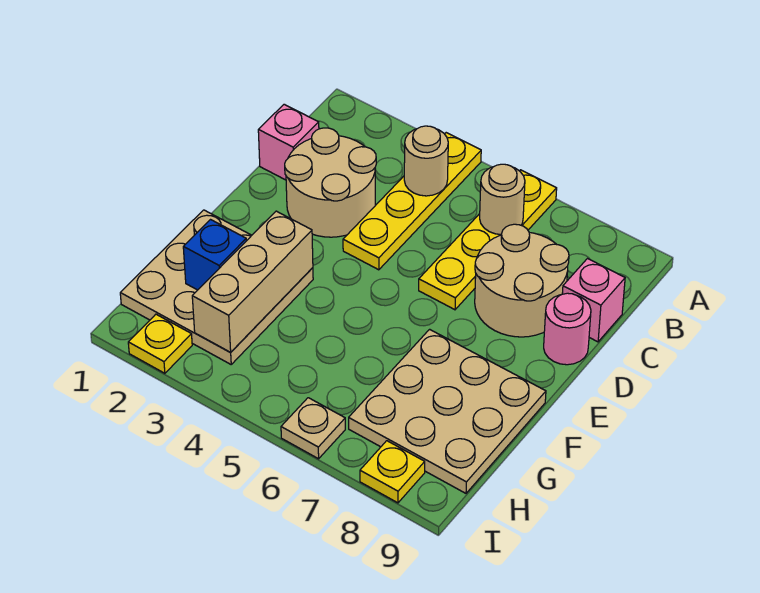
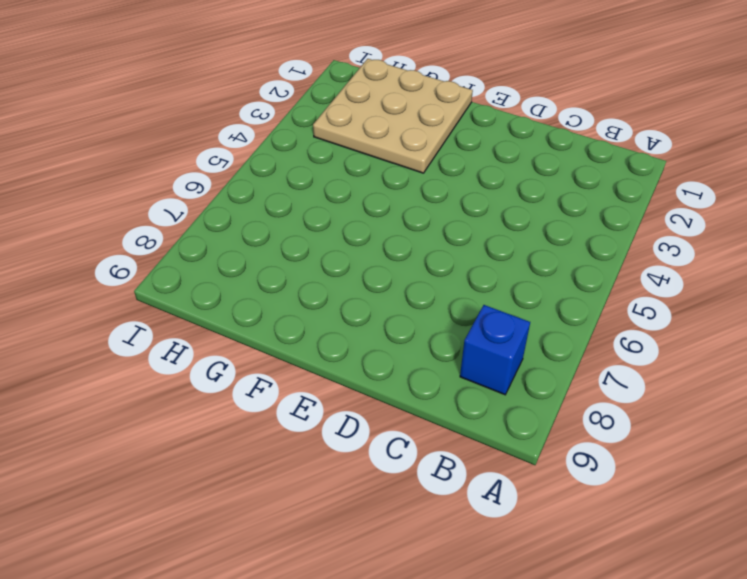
blue 1x1 brick [460,305,530,395] -> blue 1x1 brick moved to [183,220,246,290]
none -> yellow 1x4 plate [343,133,481,270]
none -> yellow 1x4 plate [419,170,557,310]
none -> pink 1x1 brick [258,104,319,180]

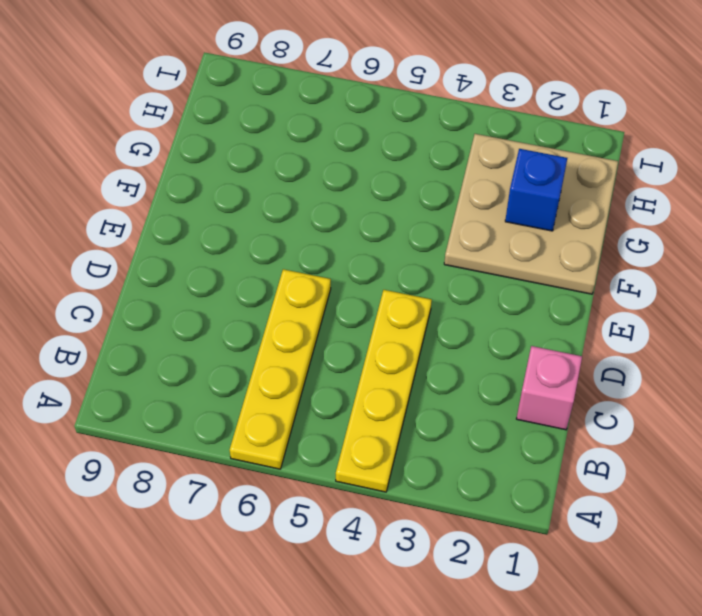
none -> tan 2x2 round brick [285,128,376,237]
none -> tan 2x2 round brick [475,224,569,337]
none -> pink 1x1 brick [562,259,625,342]

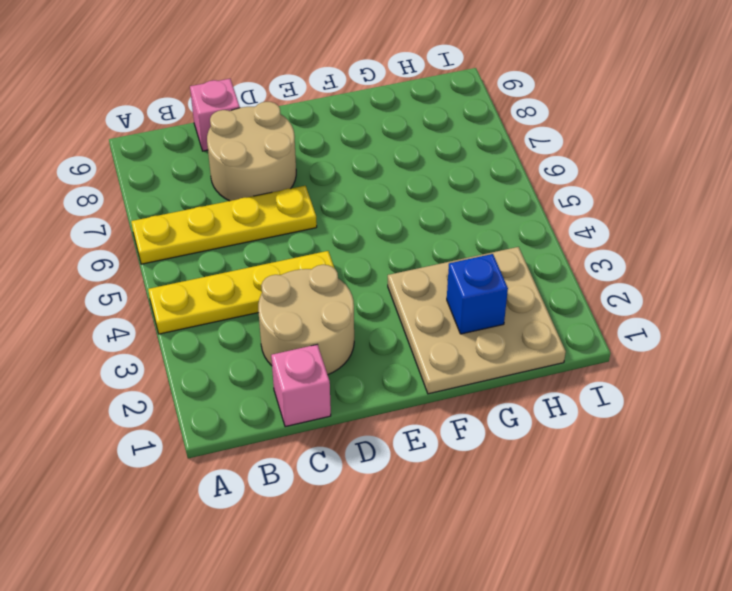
none -> pink 1x1 round brick [544,293,591,365]
none -> tan 3x3 plate [349,329,546,493]
none -> yellow 1x1 plate [128,314,192,373]

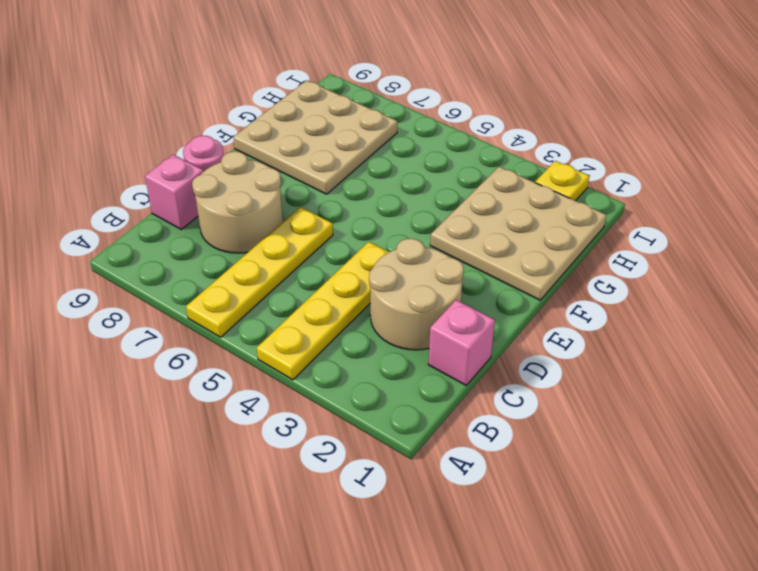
none -> tan 1x1 plate [281,398,345,459]
none -> yellow 1x1 plate [360,441,425,503]
none -> tan 1x1 round brick [404,126,448,196]

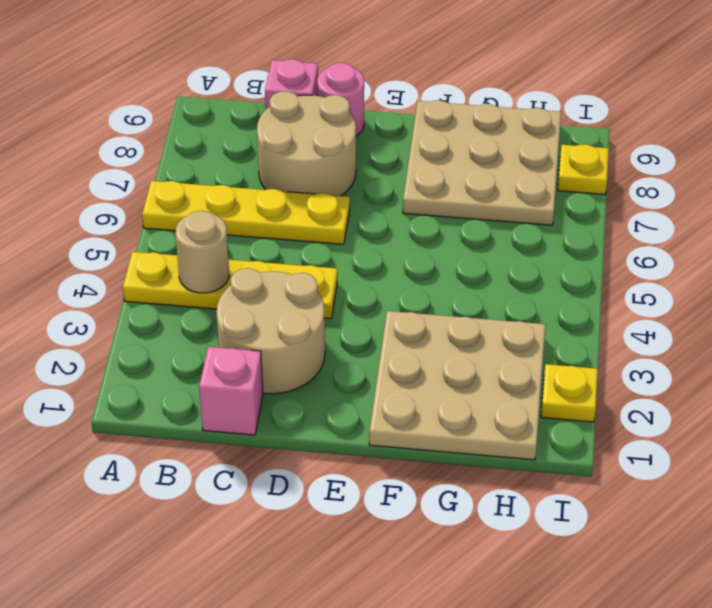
none -> tan 1x1 plate [281,398,345,459]
none -> tan 1x1 round brick [480,164,525,235]
none -> tan 1x3 brick [192,211,313,352]

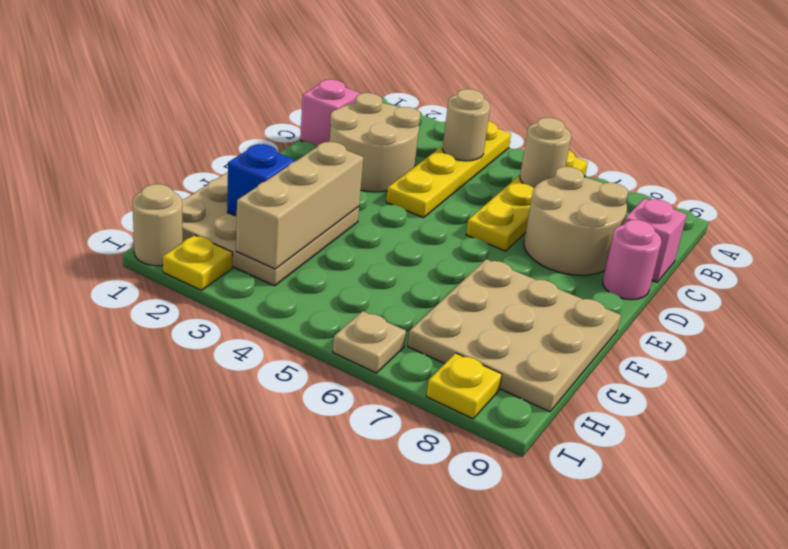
tan 1x1 round brick [132,184,183,266] -> none

